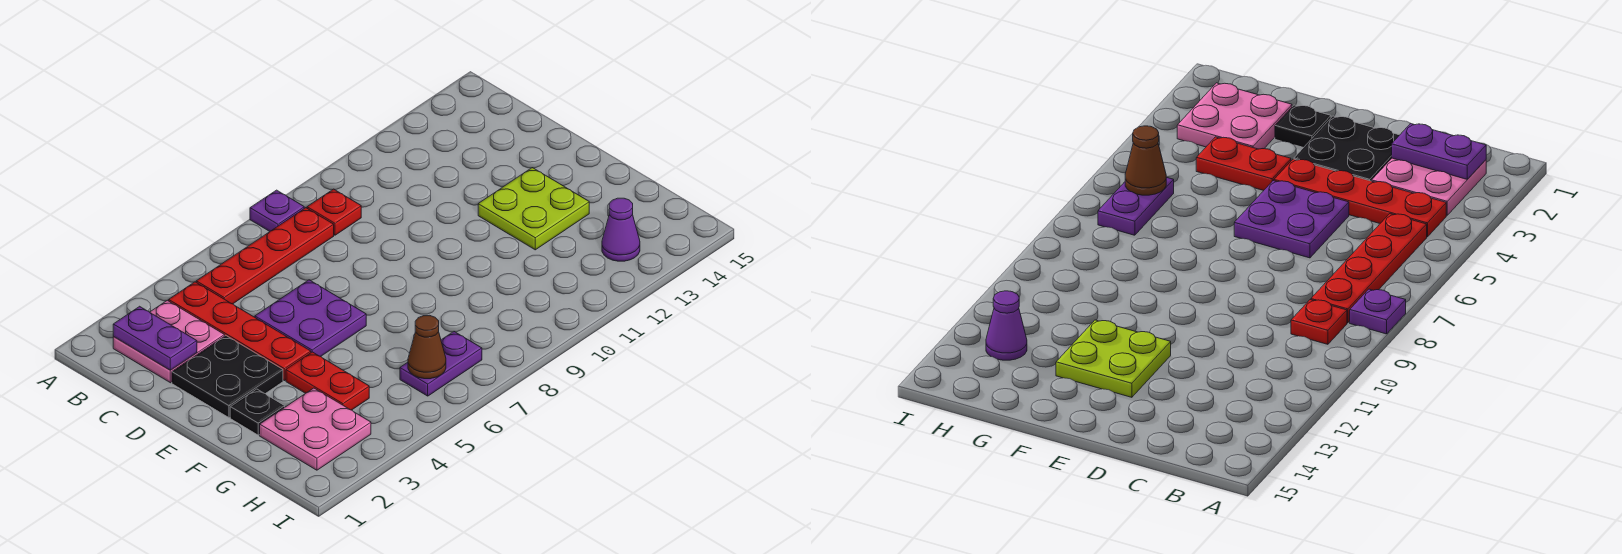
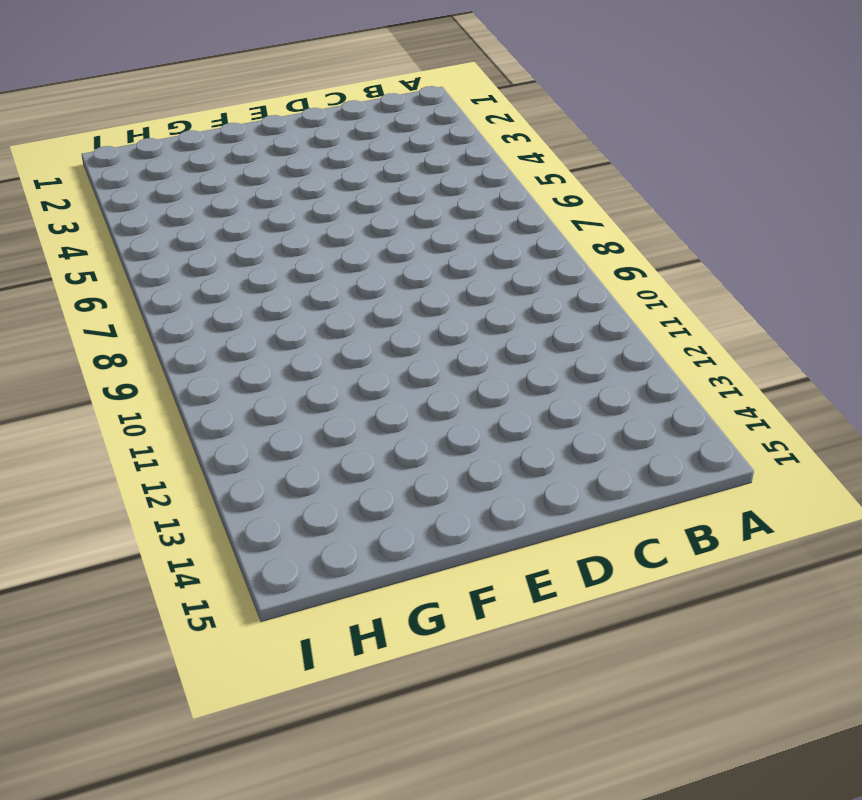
none -> purple 1x1 plate [250,190,304,231]
none -> pink 2x2 plate [113,300,225,383]
none -> red 1x4 plate [169,282,311,381]

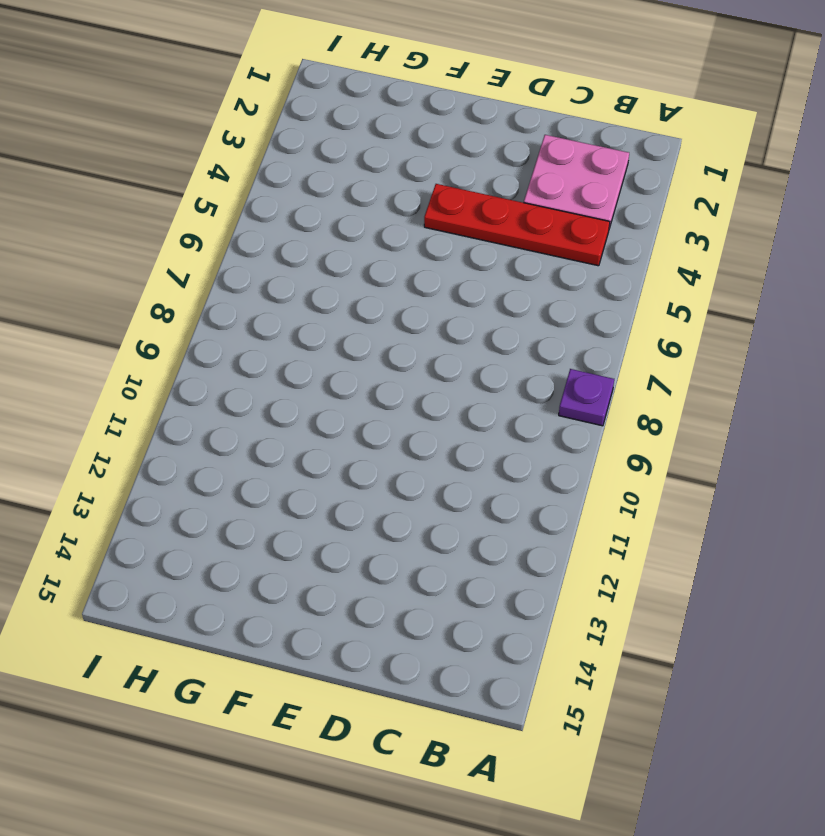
none -> red 1x4 plate [196,208,334,304]
none -> red 1x1 plate [307,189,361,235]
none -> black 2x2 plate [172,336,283,418]

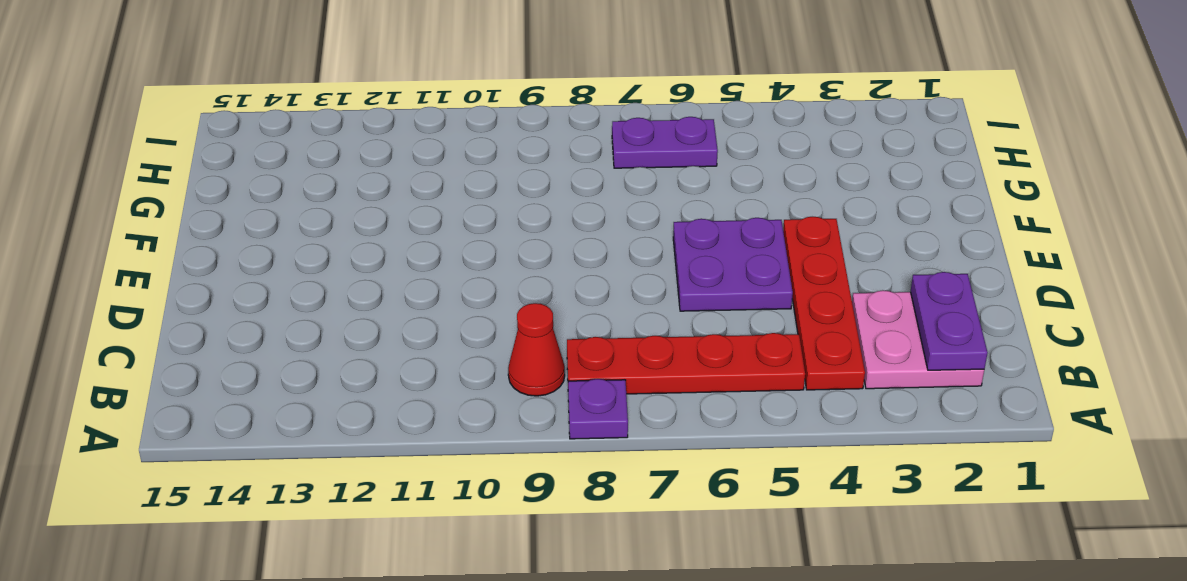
red 1x1 cone [508,303,565,396] -> red 1x1 plate [307,189,361,235]
none -> black 2x2 plate [172,336,283,418]
none -> lime 2x2 plate [478,168,589,250]
none -> black 1x1 plate [230,389,285,435]

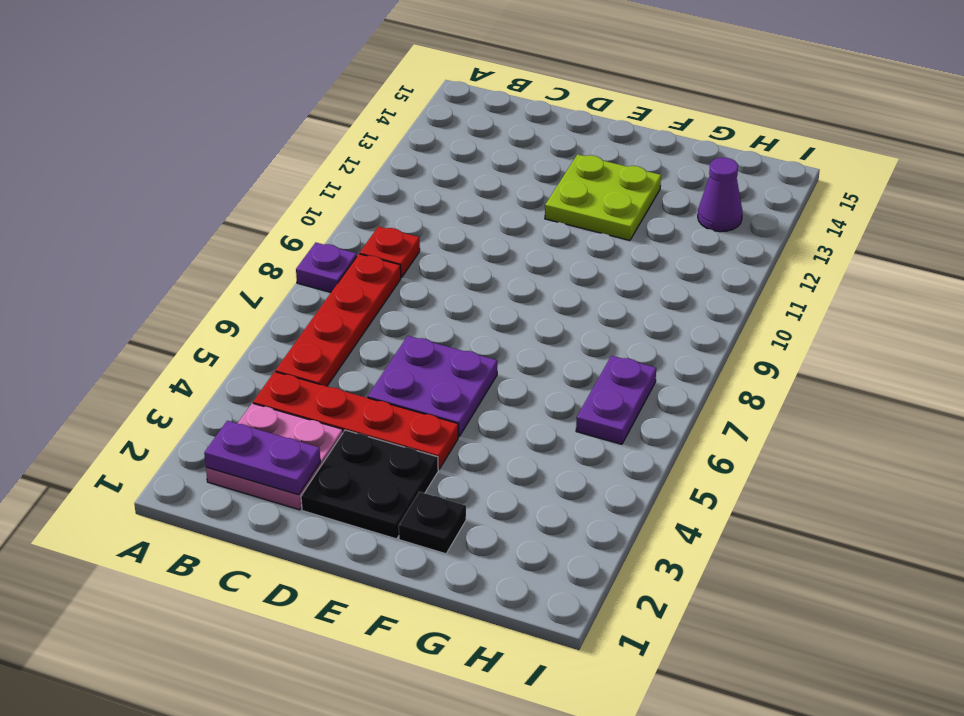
none -> red 1x2 plate [286,352,369,410]
none -> pink 2x2 plate [260,388,371,470]
none -> brown 1x1 cone [408,315,446,379]

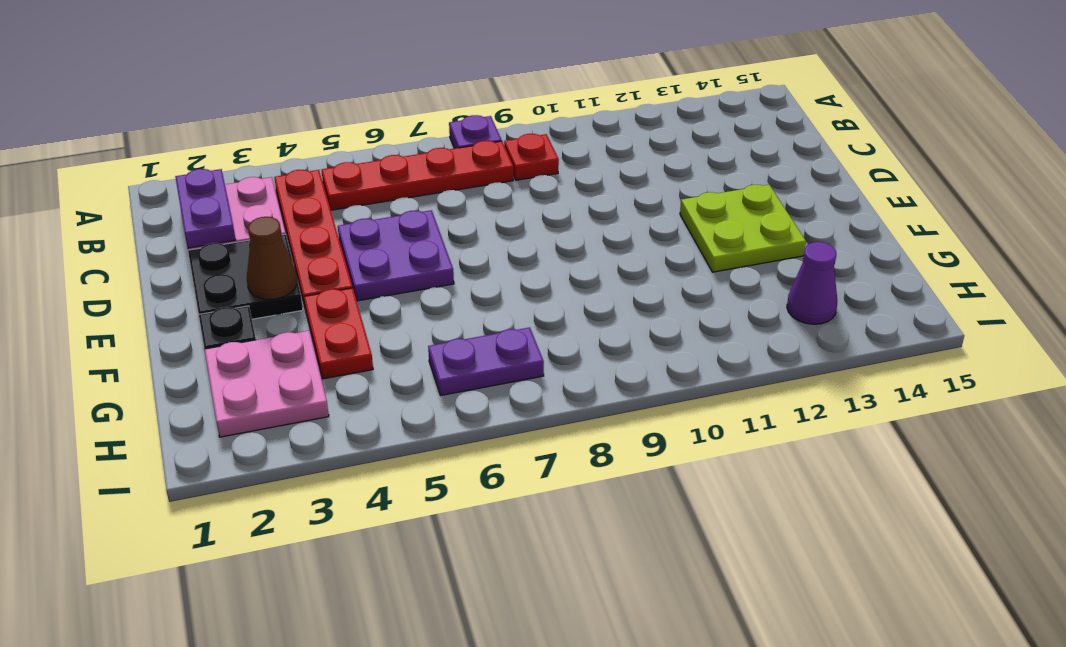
brown 1x1 cone [247,217,297,300] -> brown 1x1 cone moved to [408,315,446,379]

